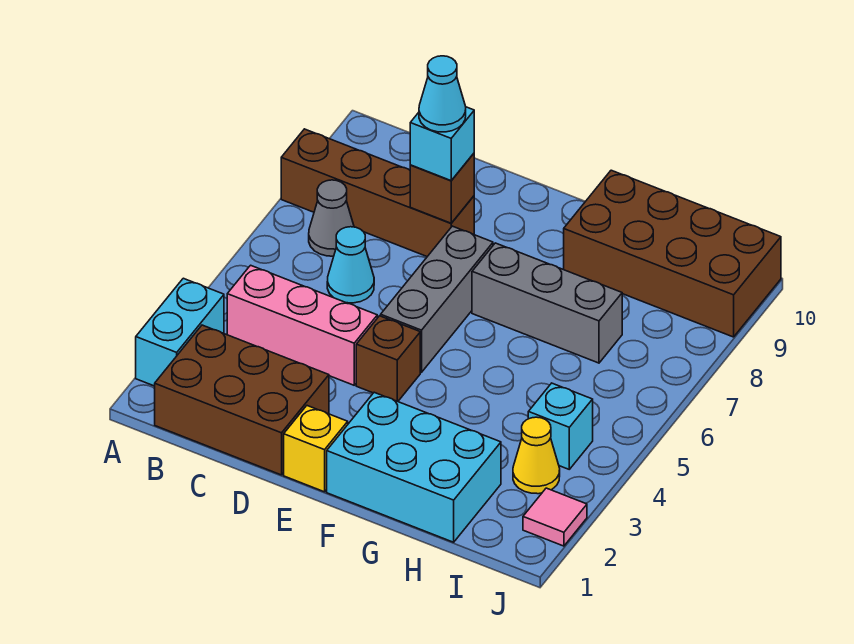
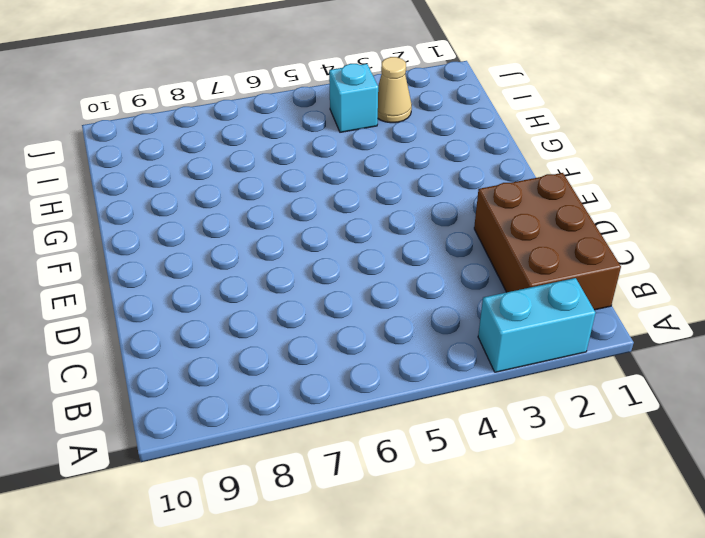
tan 1x1 cone [378,57,412,123] -> yellow 1x1 cone [513,417,560,494]
none -> brown 1x4 brick [281,129,474,257]
none -> pink 1x3 brick [227,265,377,385]
none -> grey 1x1 cone [309,180,354,256]

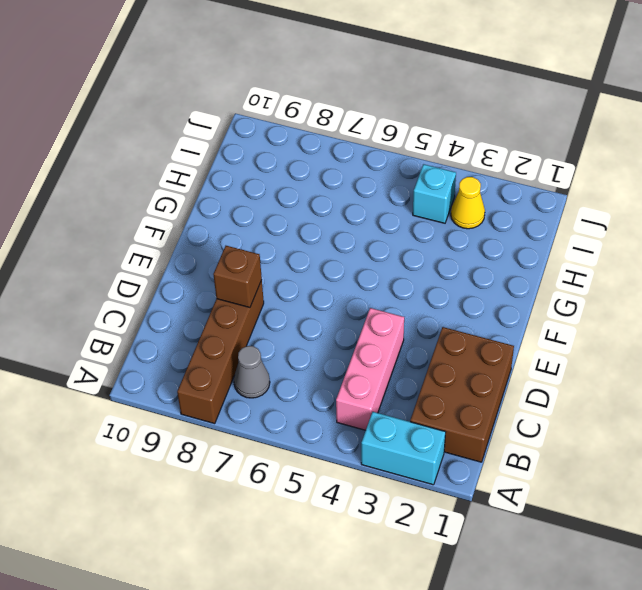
none -> cyan 1x1 cone [327,227,374,303]
none -> yellow 1x1 brick [284,406,348,492]
none -> brown 1x1 brick [356,316,420,401]

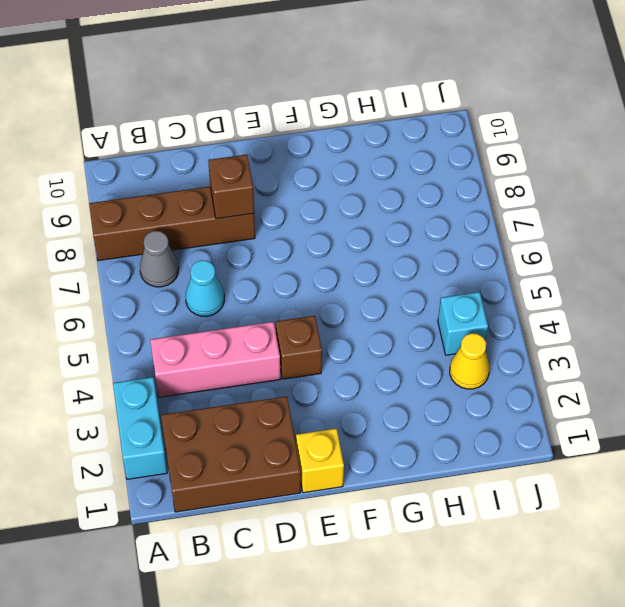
none -> grey 1x3 brick [381,226,493,372]
none -> cyan 2x3 brick [327,392,501,542]
none -> grey 1x3 brick [472,243,622,363]

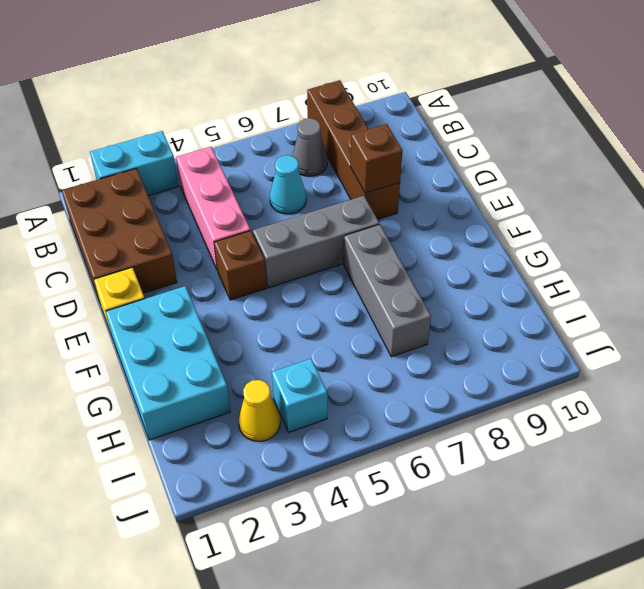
none -> brown 2x4 brick [564,170,781,337]
none -> pink 1x1 tile [523,488,587,546]
none -> cyan 1x1 brick [410,107,474,180]

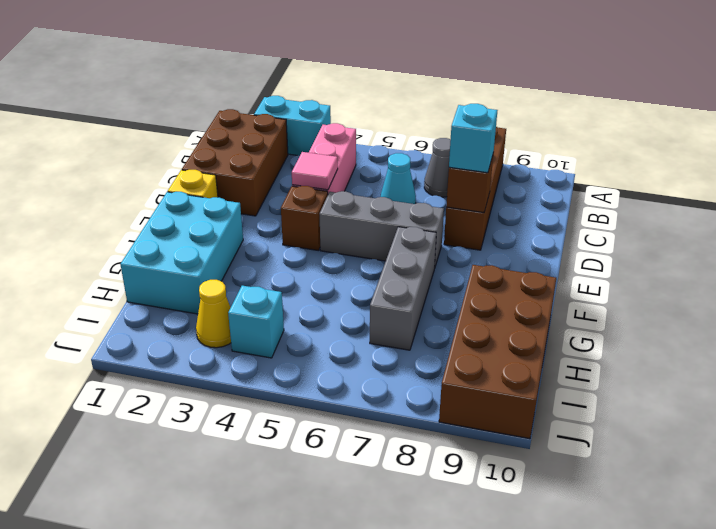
pink 1x1 tile [292,152,338,190] -> pink 1x1 tile moved to [523,488,587,546]
none -> cyan 1x1 cone [419,56,466,132]

